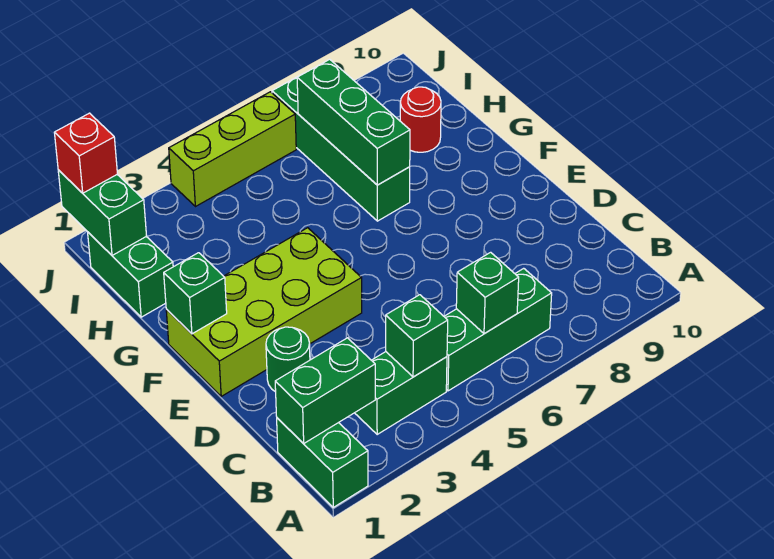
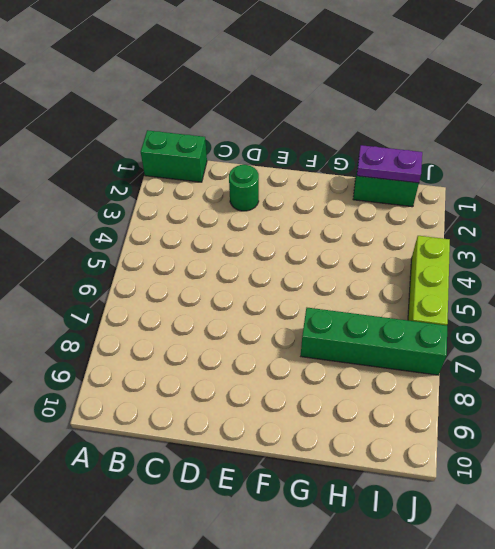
purple 1x2 plate [357,145,422,183] -> green 1x2 brick [58,170,147,255]
none -> green 1x2 brick [355,352,447,434]
none -> green 1x3 brick [444,268,552,391]
none -> lime 2x4 brick [166,228,362,396]

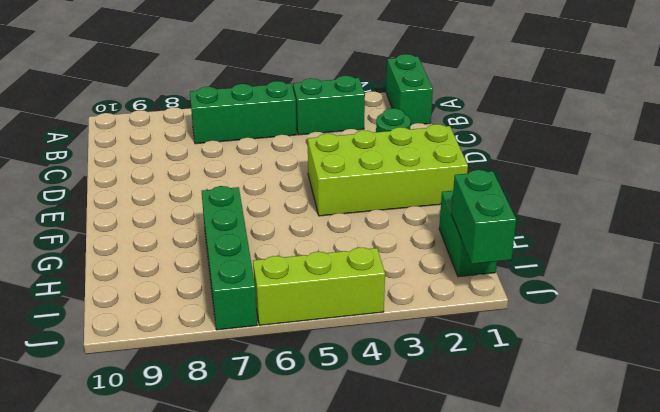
none -> red 1x1 round brick [400,87,441,152]
none -> green 1x2 brick [275,338,375,444]
none -> green 1x1 brick [386,295,448,377]

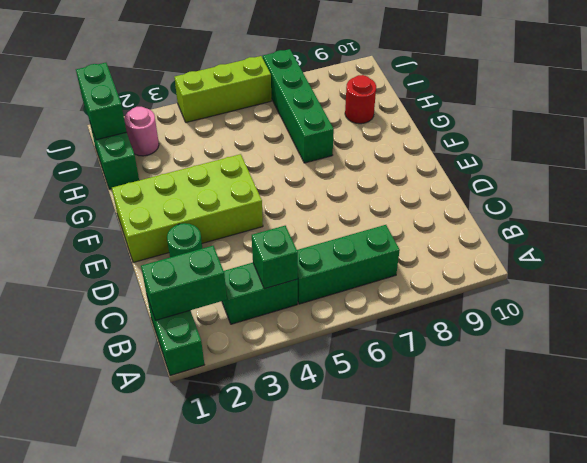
pink 1x1 round brick [124,107,159,156] -> none
none -> green 1x1 brick [456,252,519,334]
none -> green 1x1 brick [164,253,227,334]
none -> green 1x3 brick [297,59,410,185]

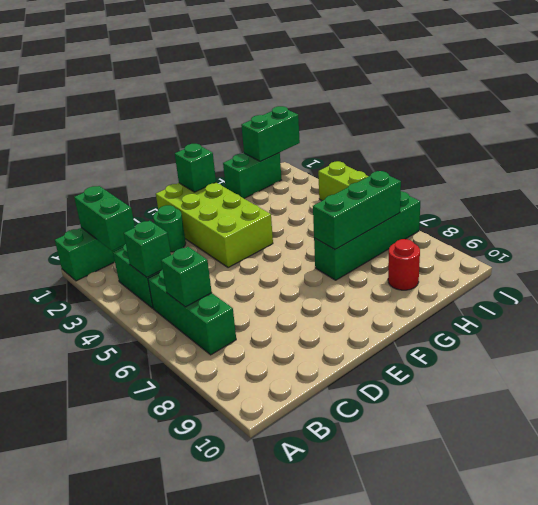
none -> red 1x1 brick [54,113,117,193]

